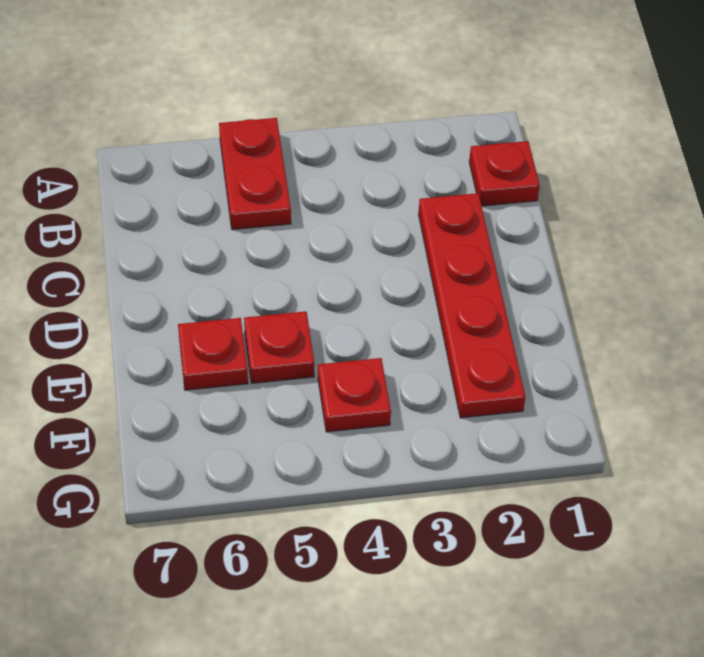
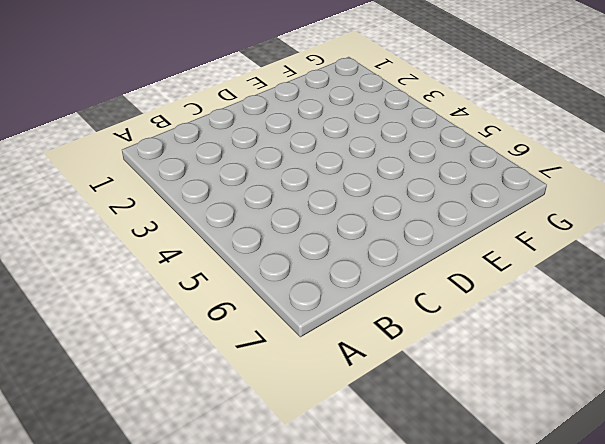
none -> red 1x2 plate [219,118,291,230]
none -> red 1x1 plate [469,141,540,206]

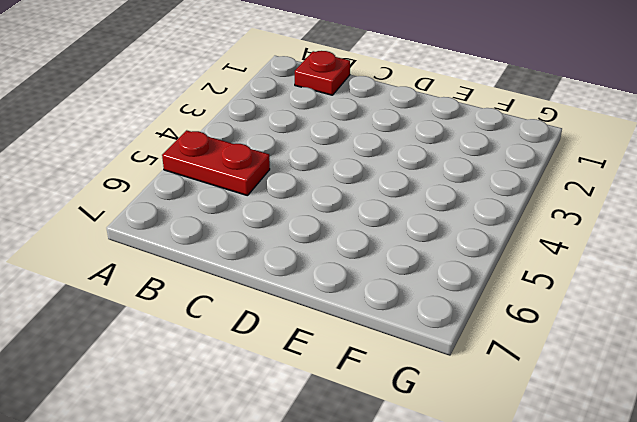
none -> red 1x4 plate [418,193,526,418]
none -> red 1x1 plate [244,311,314,383]

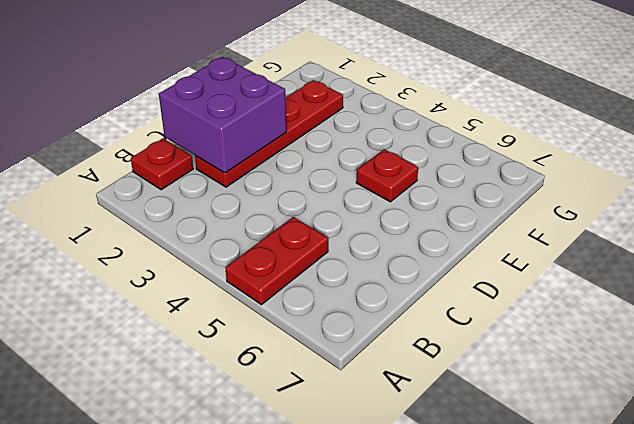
purple 2x2 brick [159,57,286,173] -> none
none -> red 1x1 plate [178,318,248,390]
none -> red 1x1 plate [318,358,391,432]

